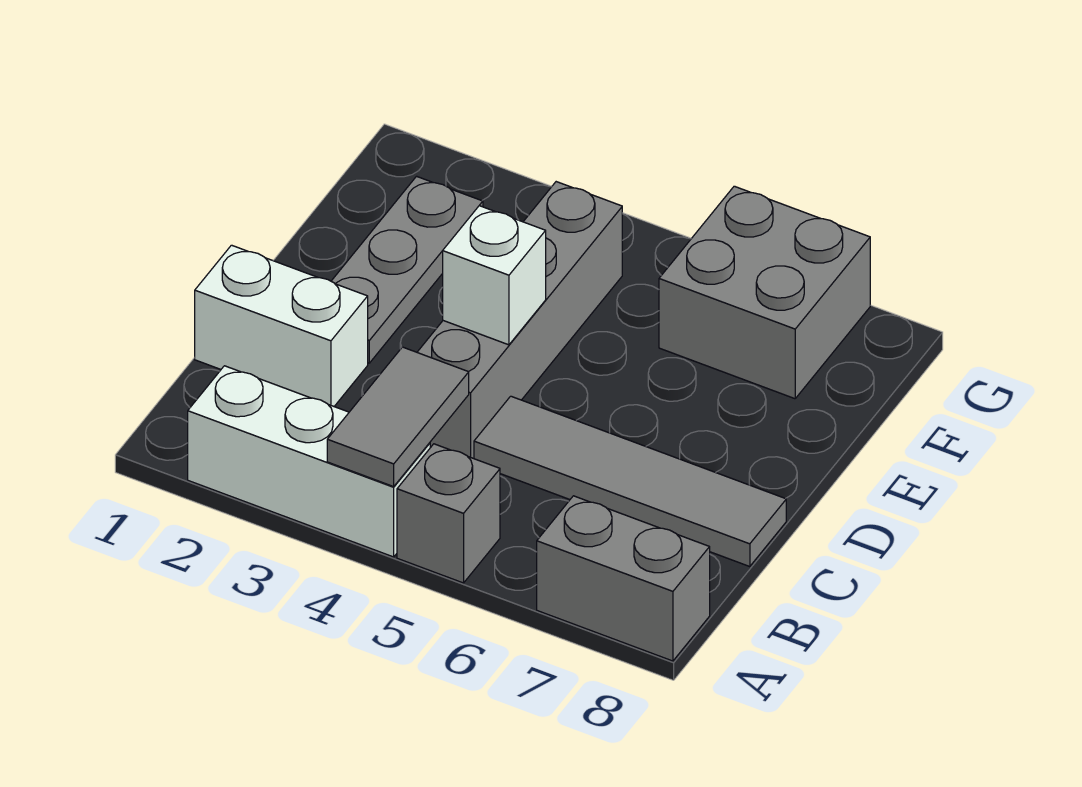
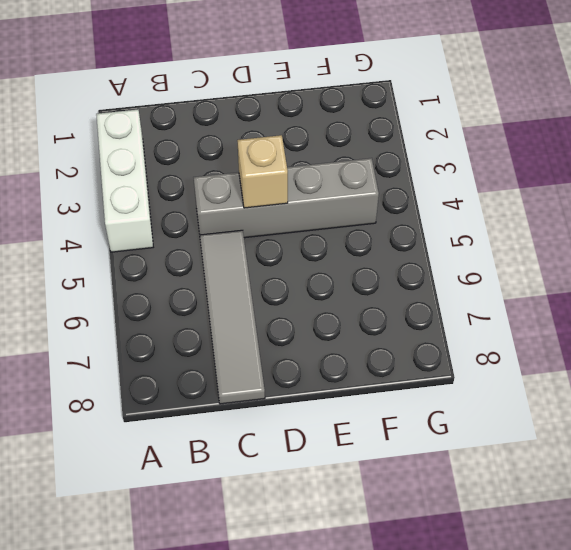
tan 1x1 brick [237,135,288,208] -> white 1x1 brick [443,206,546,345]
none -> grey 1x1 brick [397,444,500,583]
none -> grey 1x2 brick [537,496,710,661]

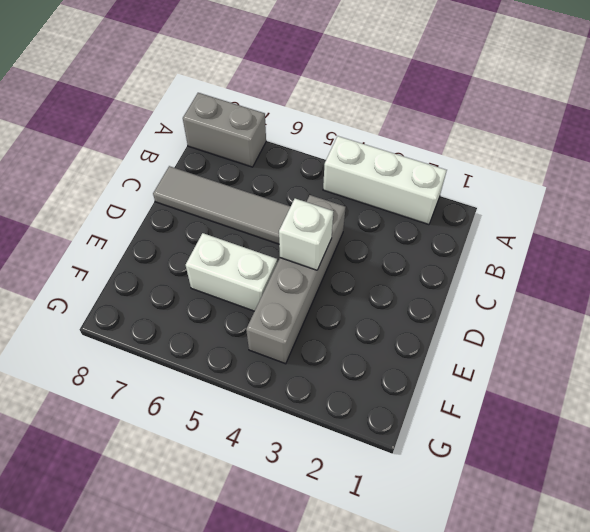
white 1x2 brick [186,233,277,311] -> white 1x2 brick moved to [195,245,368,406]
none -> grey 1x1 brick [397,444,500,583]
none -> grey 1x3 plate [331,176,483,363]

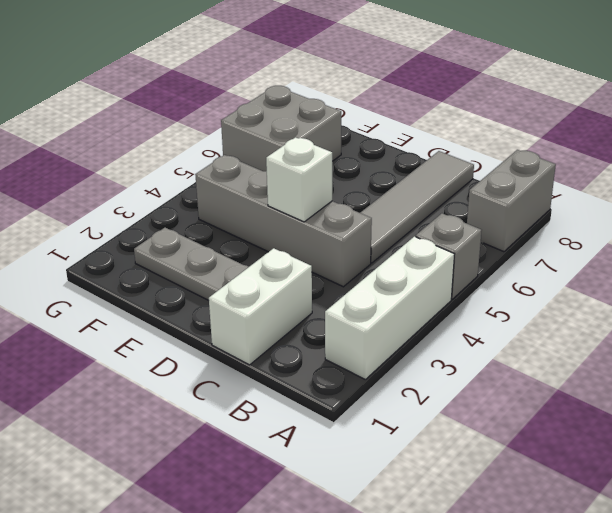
none -> grey 1x2 tile [327,347,469,487]

